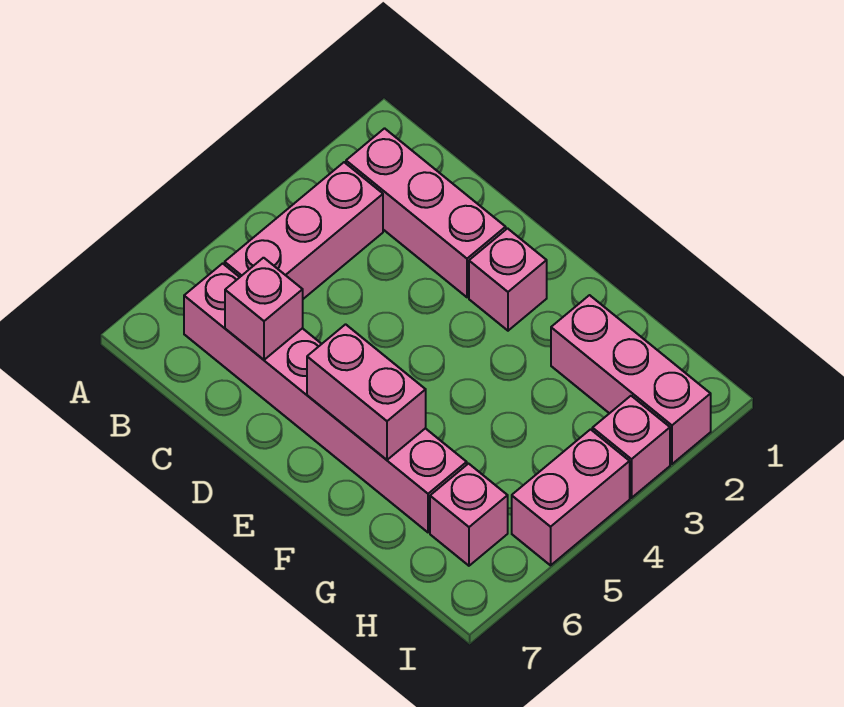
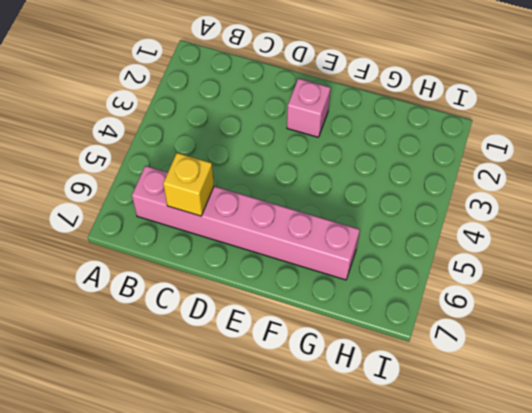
yellow 1x1 brick [163,153,214,216] -> pink 1x1 brick [225,258,303,360]
none -> pink 1x3 brick [346,128,506,297]
none -> pink 1x3 brick [225,162,383,299]

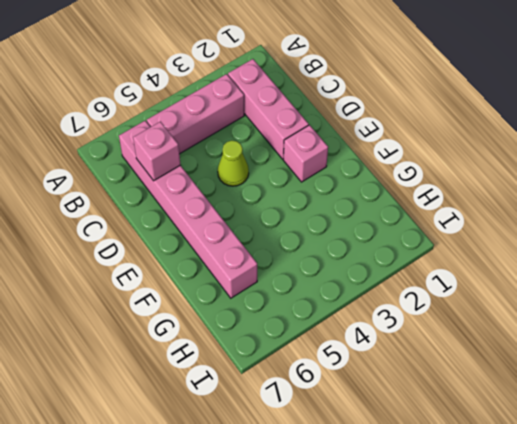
lime 1x1 cone [218,140,249,186] -> none
none -> pink 1x3 brick [551,295,711,464]
none -> pink 1x1 brick [430,464,508,566]

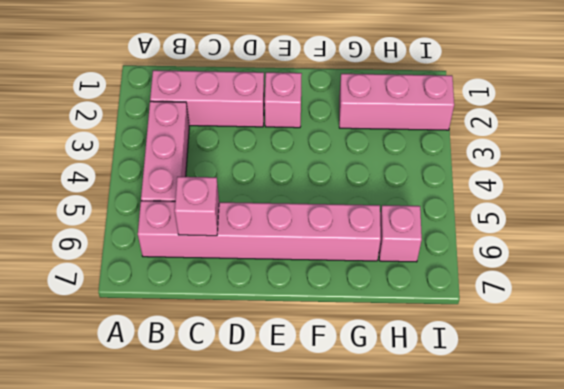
none -> pink 1x1 brick [592,396,670,498]
none -> pink 1x2 brick [512,429,630,565]

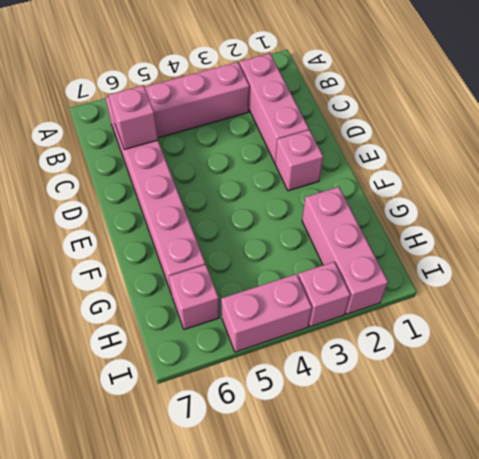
none -> pink 1x2 brick [307,324,426,460]

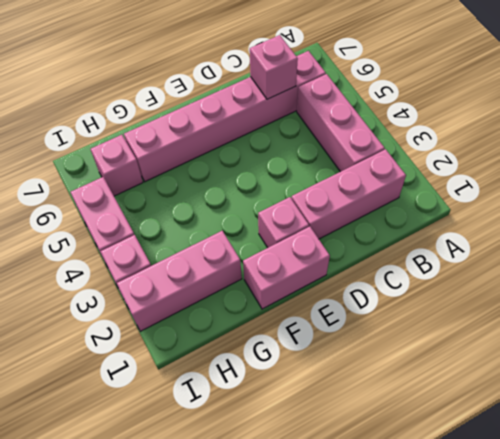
pink 1x2 brick [243,227,330,309] -> pink 1x2 brick moved to [307,324,426,460]

